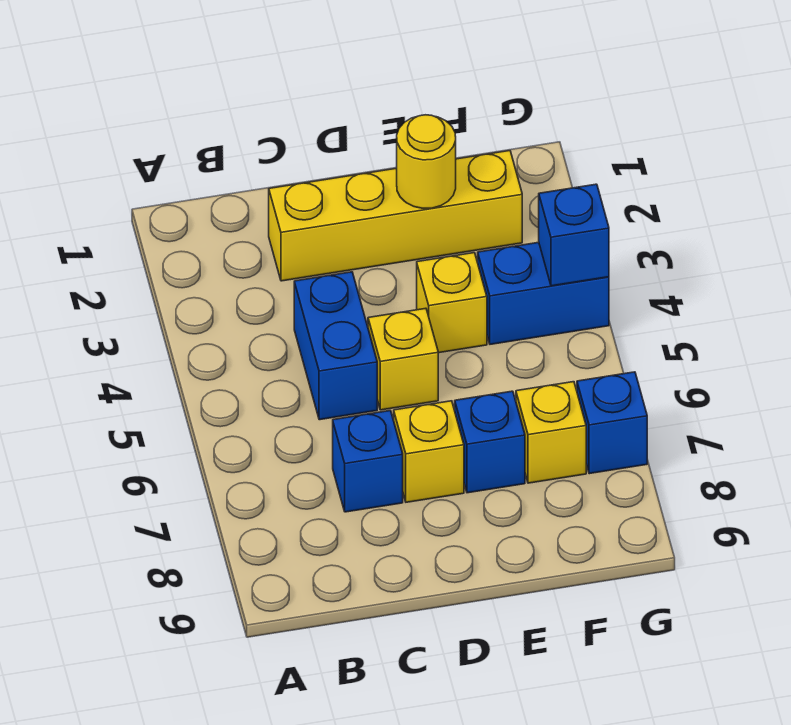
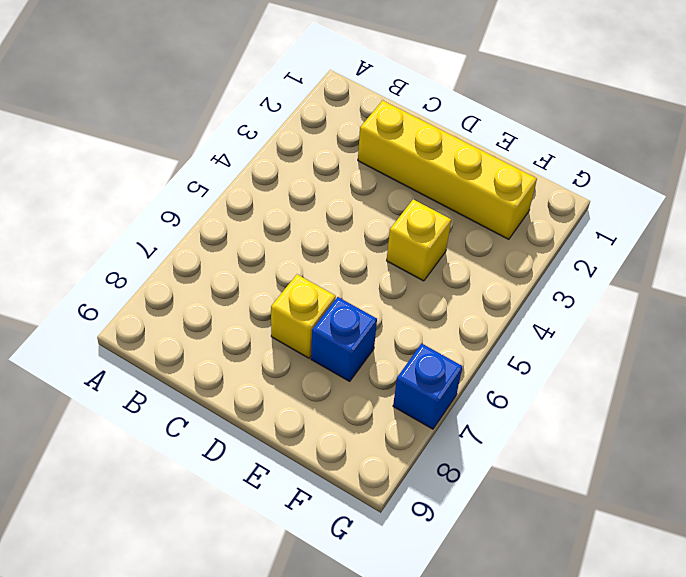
none -> blue 1x2 brick [294,272,377,420]
none -> blue 1x1 brick [333,411,403,512]
none -> yellow 1x1 brick [368,308,438,410]

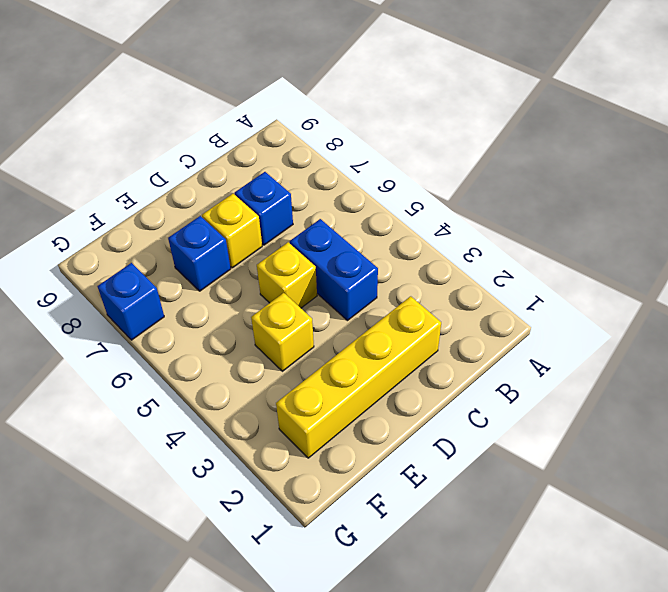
none -> blue 1x2 brick [478,242,609,344]
none -> yellow 1x1 brick [516,382,586,483]
none -> yellow 1x1 round brick [397,115,456,208]

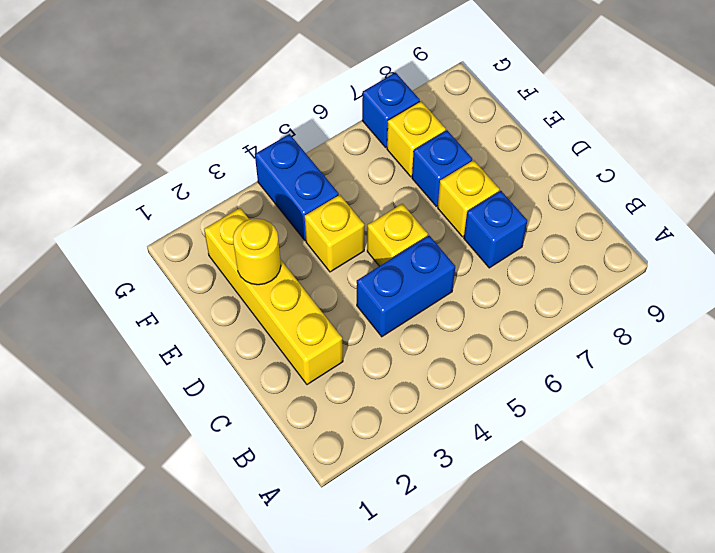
none -> blue 1x1 brick [539,184,609,286]

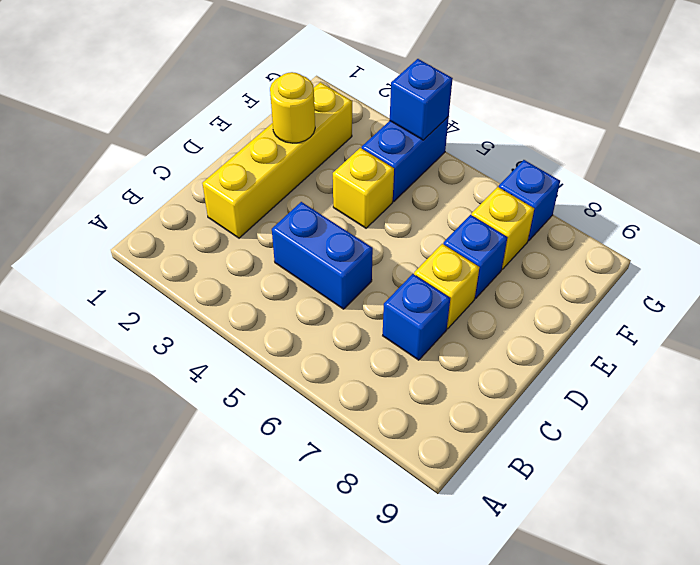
none -> yellow 1x1 brick [368,308,438,410]

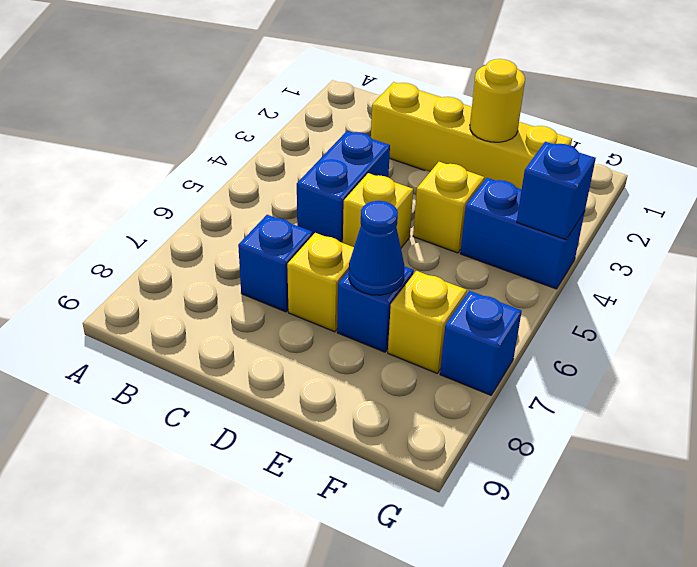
blue 1x1 cone [349,201,405,295] -> none

